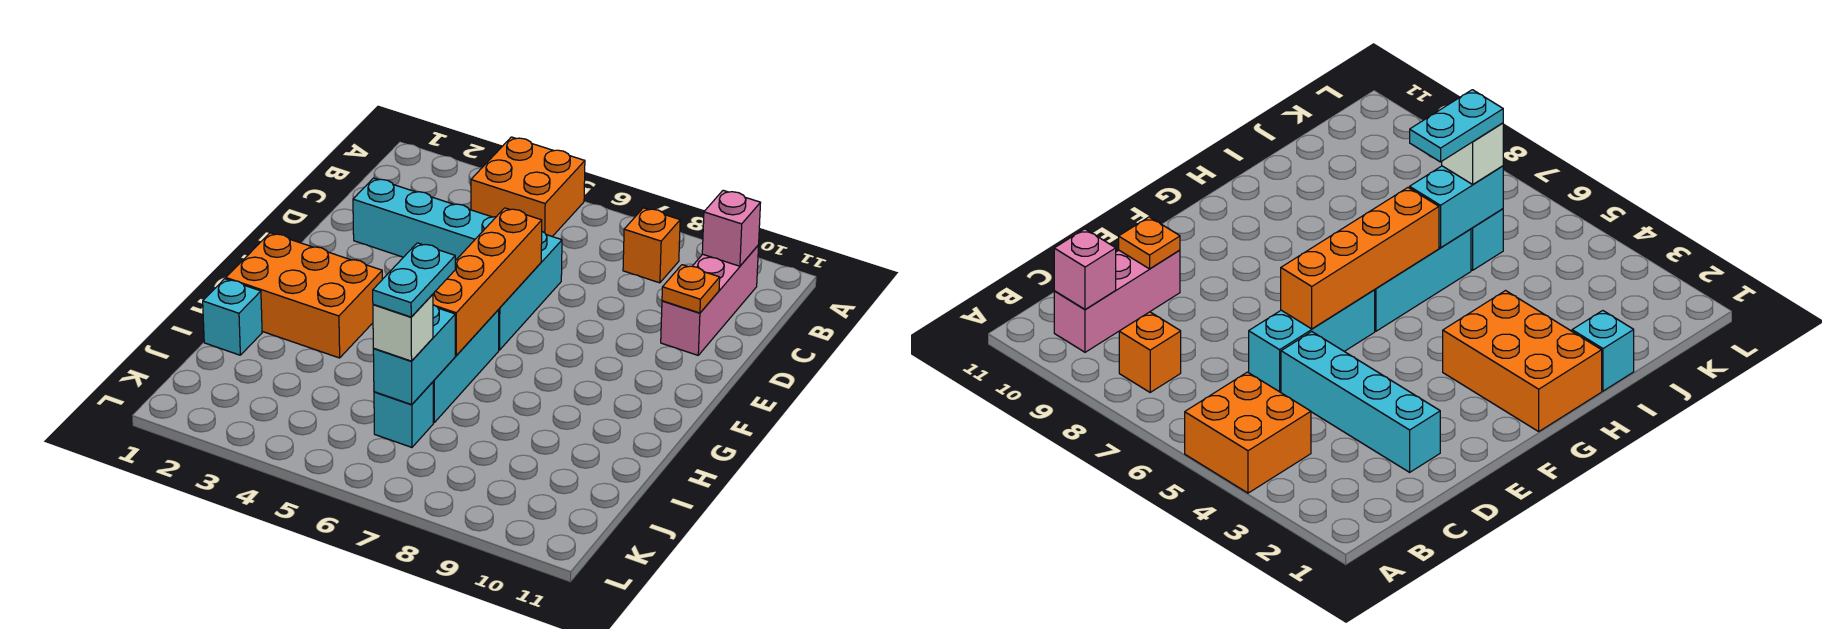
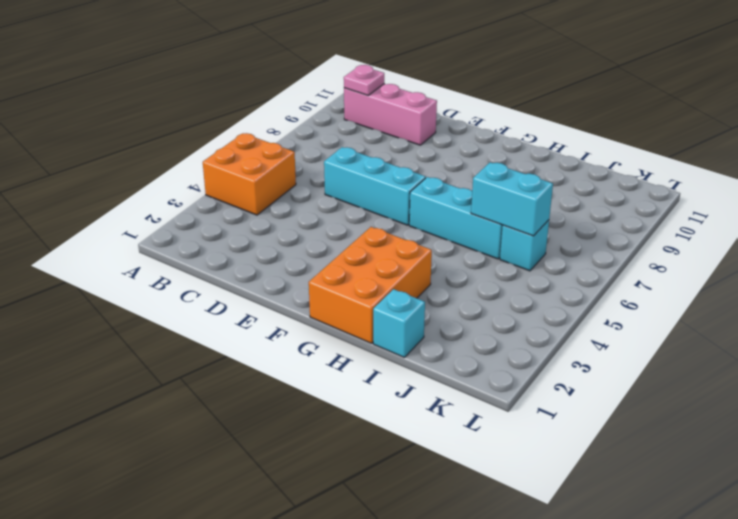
pink 1x1 plate [344,65,384,95] -> pink 1x1 brick [702,190,760,266]
none -> orange 1x1 brick [623,208,680,283]
none -> cyan 1x4 brick [353,178,496,261]
none -> orange 1x1 plate [662,265,720,313]

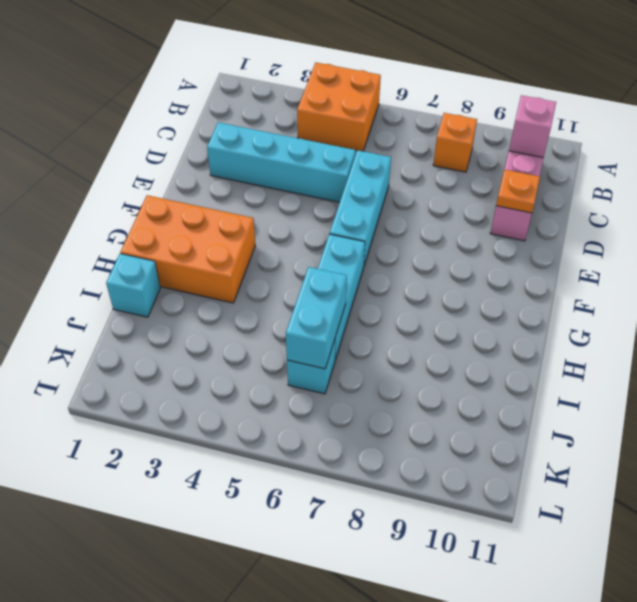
none -> orange 1x4 brick [433,208,542,356]
none -> white 1x1 brick [373,294,433,361]
none -> cyan 1x2 plate [373,243,455,317]

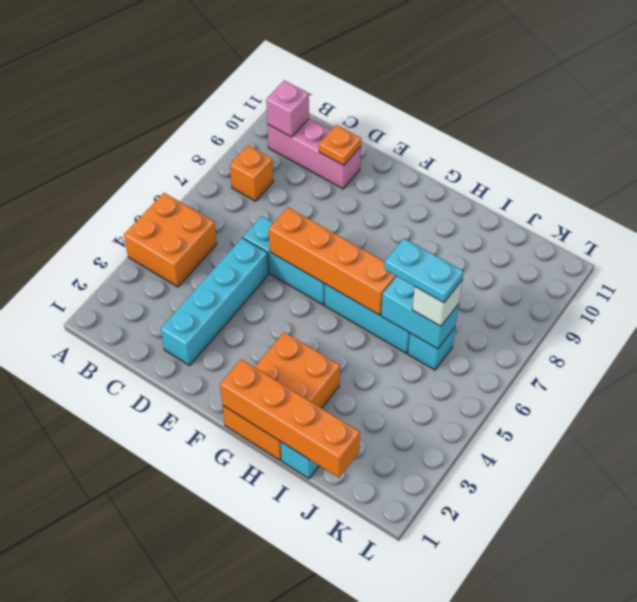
orange 1x4 brick [220,359,360,478] -> none

